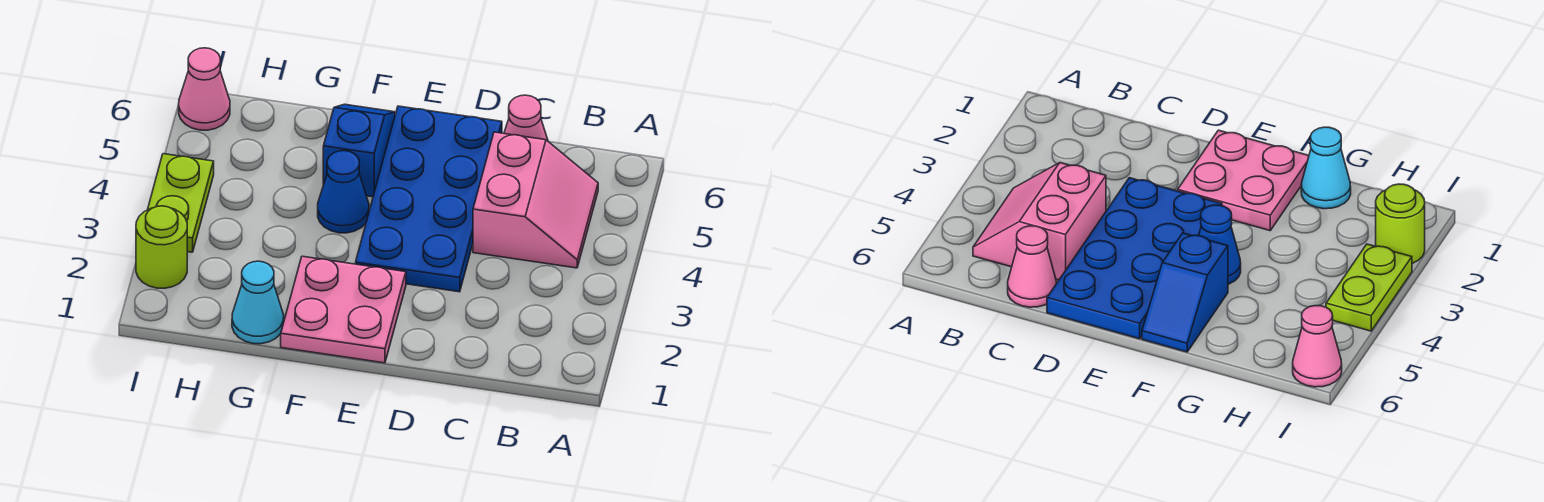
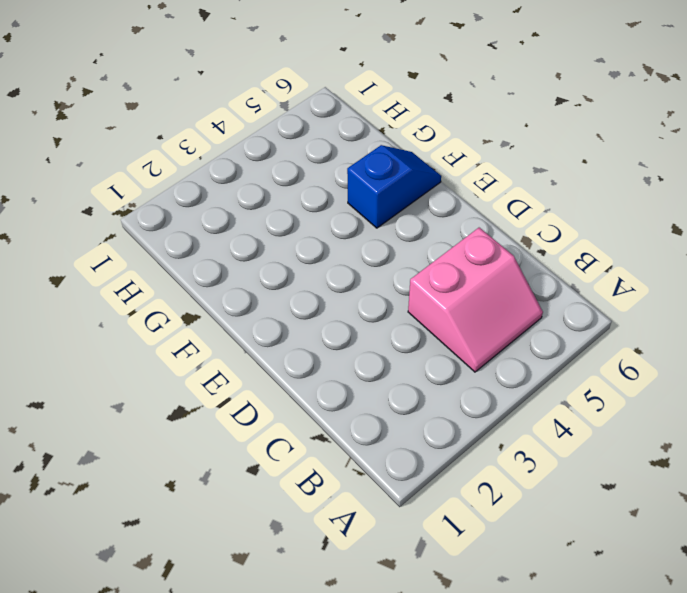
none -> pink 1x1 cone [504,95,548,141]
none -> blue 2x4 plate [356,106,502,292]

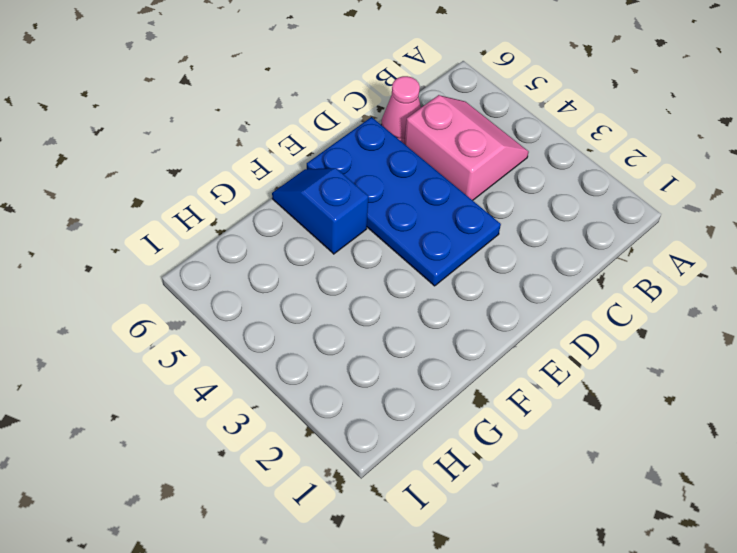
none -> pink 2x2 plate [281,256,406,363]
none -> blue 1x1 cone [318,151,369,233]

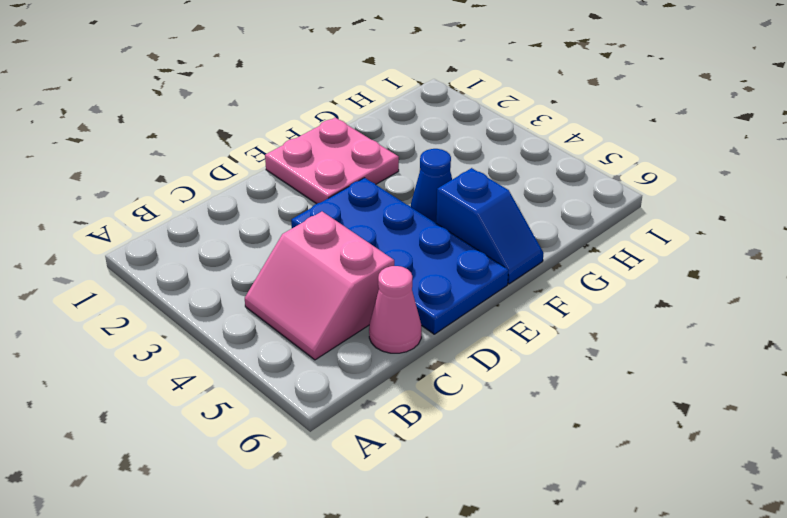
none -> cyan 1x1 cone [232,261,284,344]
none -> lime 1x1 round brick [136,206,187,288]

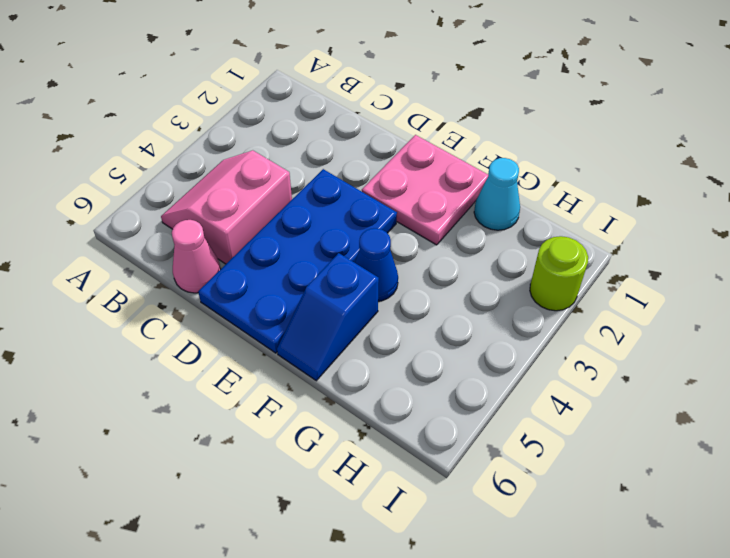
none -> lime 1x2 plate [148,154,214,252]
none -> pink 1x1 cone [179,48,230,130]

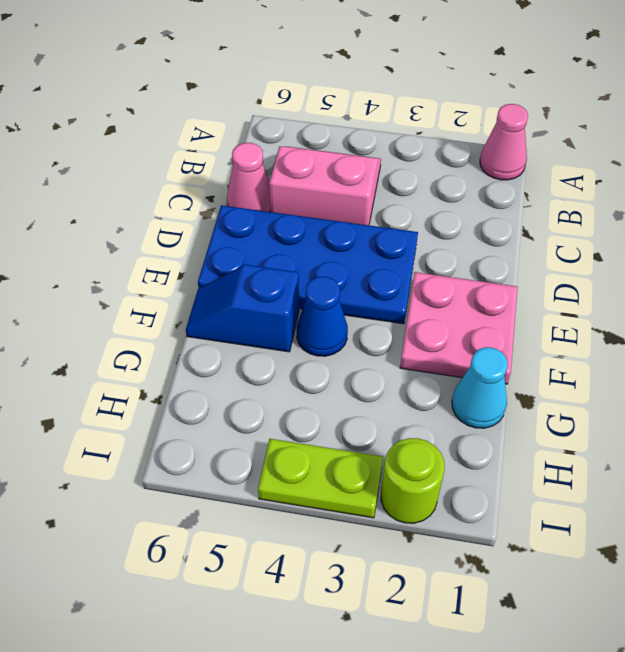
pink 1x1 cone [480,104,528,180] -> pink 1x1 cone moved to [179,48,230,130]

